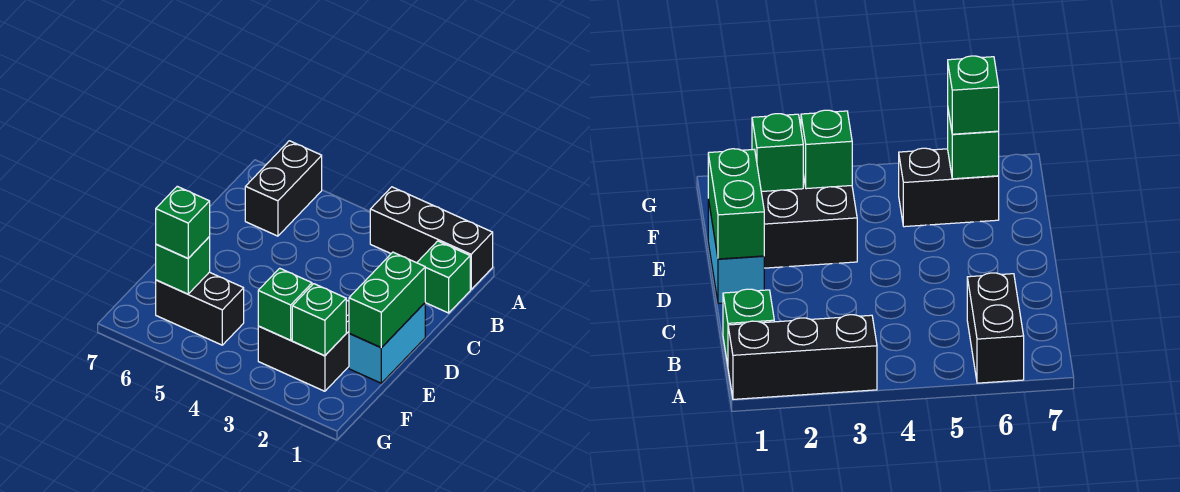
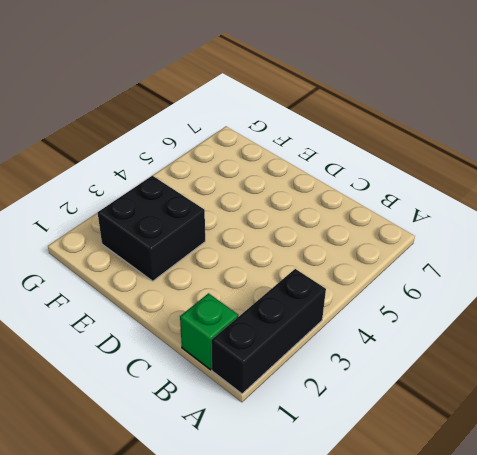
none -> black 1x2 brick [245,141,322,236]
none -> cyan 1x2 brick [349,303,425,383]

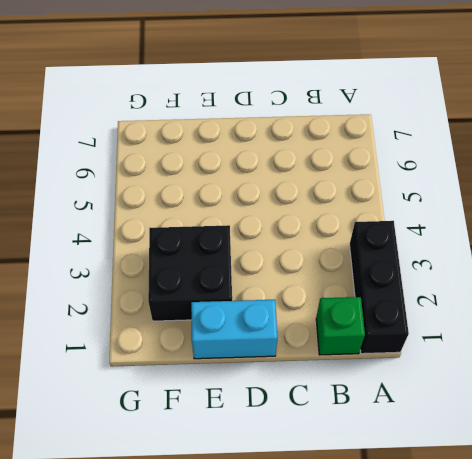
none -> black 1x2 brick [245,141,322,236]
none -> black 1x2 brick [156,272,244,345]

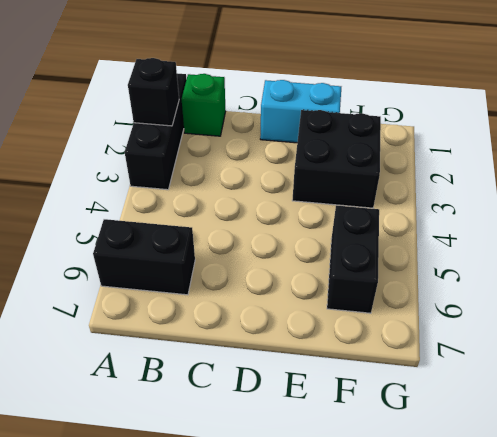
black 1x1 brick [128,58,179,126] -> none
none -> green 1x2 brick [349,252,425,348]
none -> green 1x1 brick [292,284,346,356]

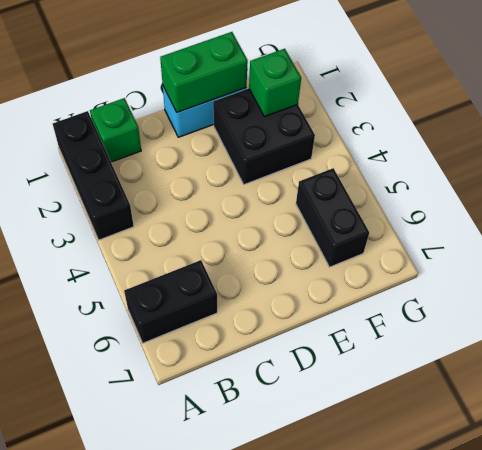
none -> green 1x1 brick [258,268,312,340]
none -> green 1x1 brick [156,237,210,294]

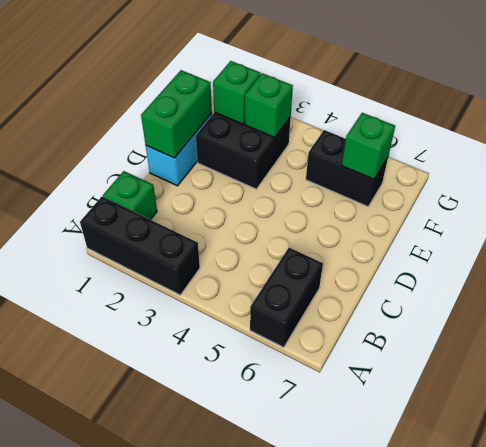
none -> green 1x1 brick [156,186,210,258]

